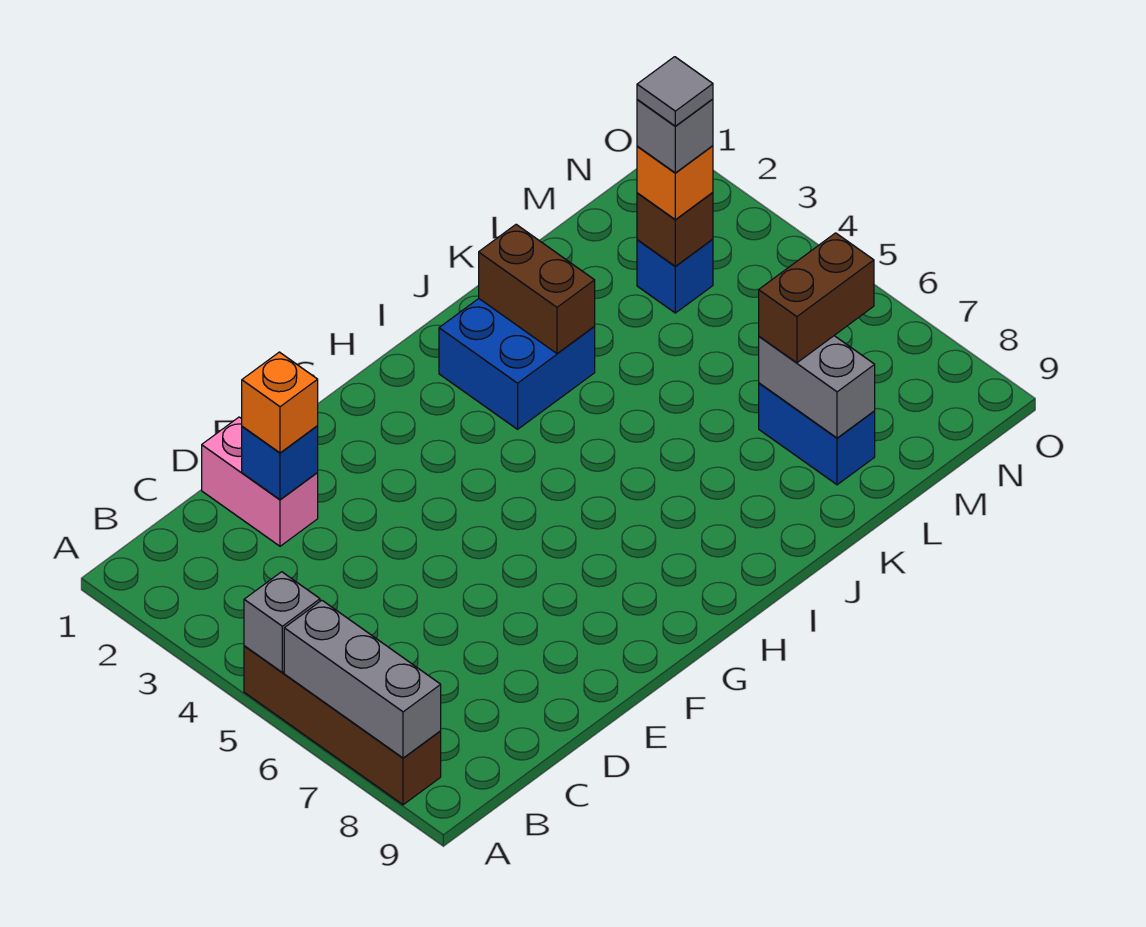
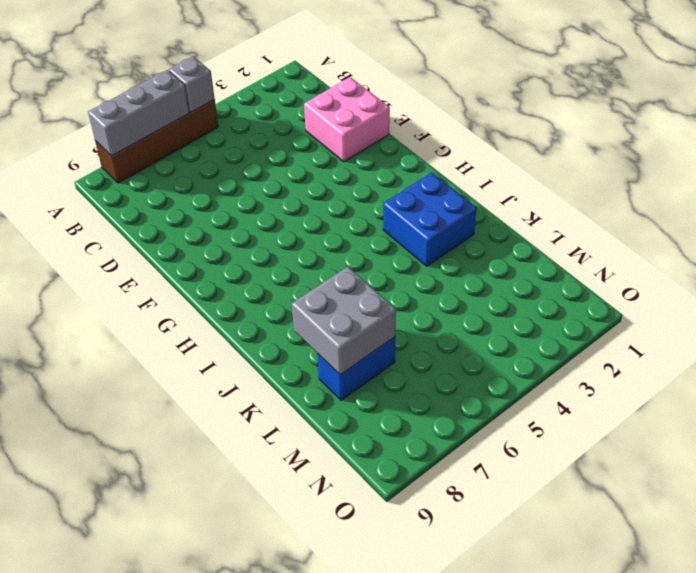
pink 2x2 brick [304,77,390,162] -> pink 1x2 brick [202,417,318,546]
grey 2x2 brick [292,267,396,375] -> grey 1x2 brick [759,336,875,438]
none -> blue 1x1 brick [637,239,713,313]
none -> blue 1x1 brick [242,426,318,500]
none -> brown 1x2 brick [479,224,595,353]

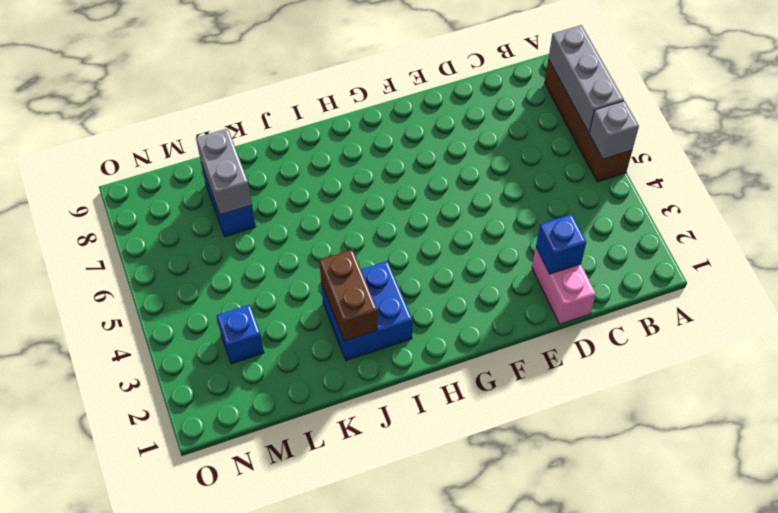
none -> brown 1x1 brick [637,192,713,266]
none -> orange 1x1 brick [242,352,318,453]
none -> brown 1x2 brick [759,233,874,363]

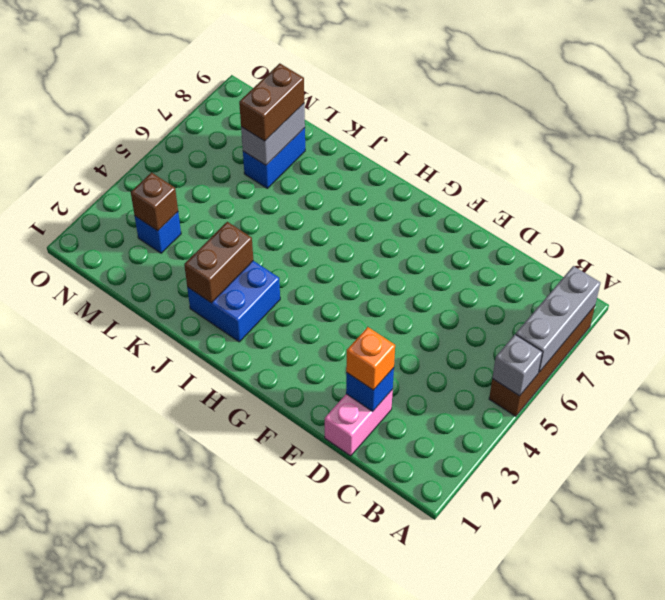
brown 1x2 brick [239,63,304,141] -> brown 1x2 brick turned to [759,233,874,363]
none -> orange 1x1 brick [637,146,713,220]
none -> grey 1x1 brick [637,99,713,173]
none -> grey 1x1 tile [637,57,713,126]

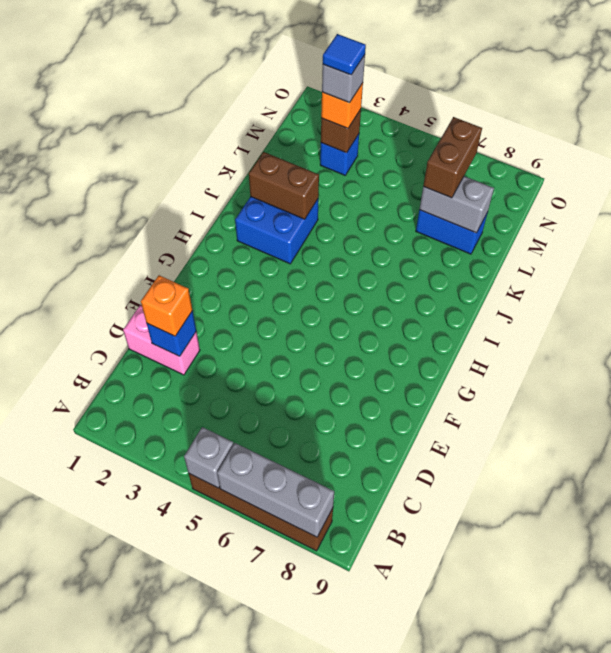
blue 1x1 tile [323,34,366,75] -> grey 1x1 tile [637,57,713,126]

